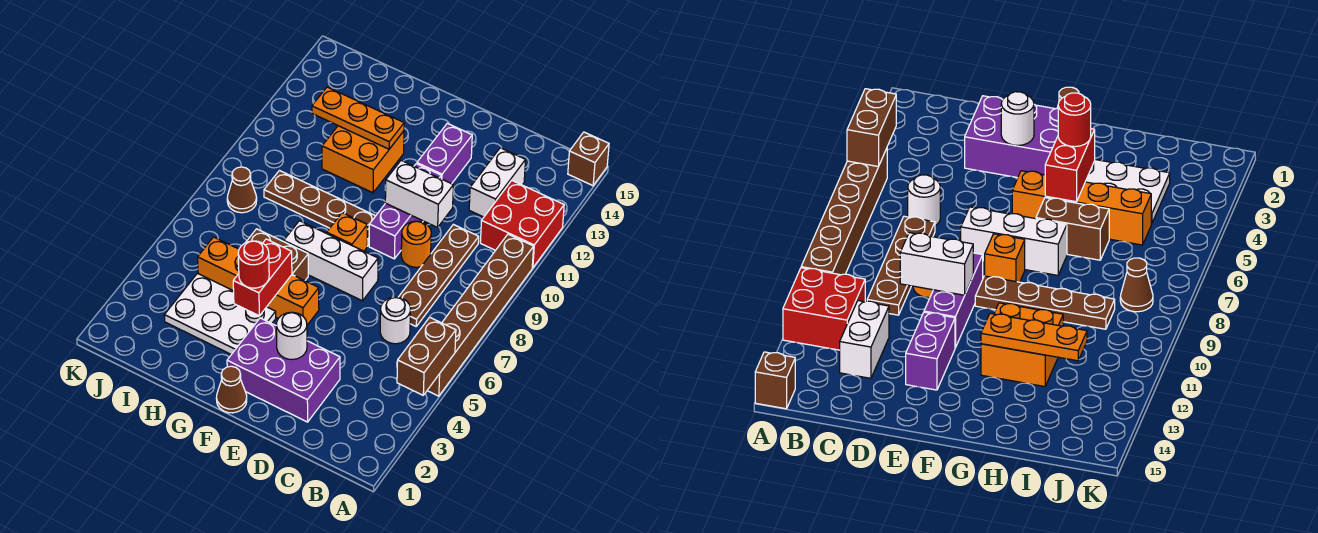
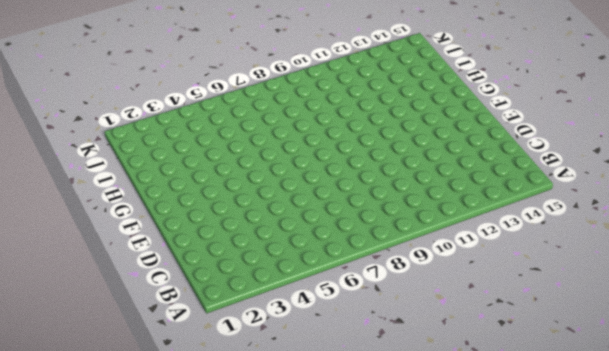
none -> brown 1x6 brick [427,234,534,396]
none -> red 2x2 brick [480,181,564,268]
none -> brown 1x1 brick [568,132,609,186]

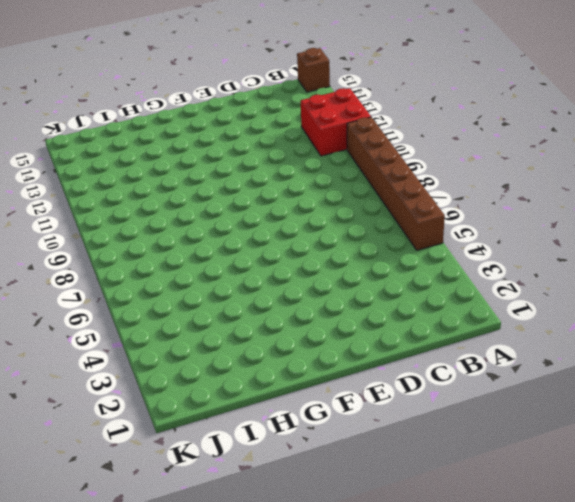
none -> white 1x1 round brick [380,297,411,344]
none -> brown 1x4 plate [399,224,479,326]
none -> white 1x2 brick [469,148,526,217]

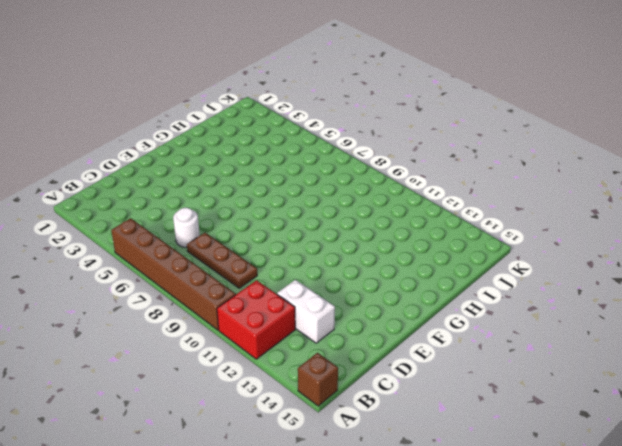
brown 1x3 plate [187,233,257,288] -> brown 1x4 plate [399,224,479,326]
none -> purple 2x3 brick [227,318,340,422]
none -> orange 1x1 round brick [401,221,431,267]
none -> white 1x3 brick [284,221,378,301]

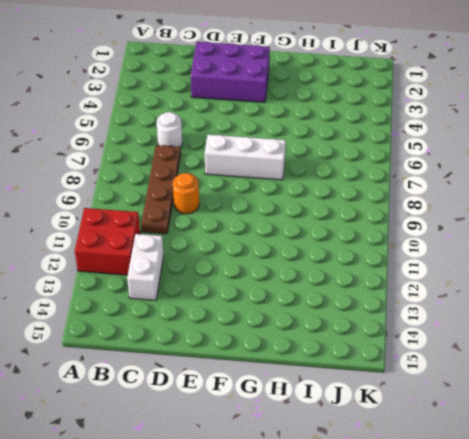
none -> brown 1x6 brick [427,234,534,396]
none -> brown 1x1 brick [568,132,609,186]
none -> purple 1x3 brick [369,164,441,259]

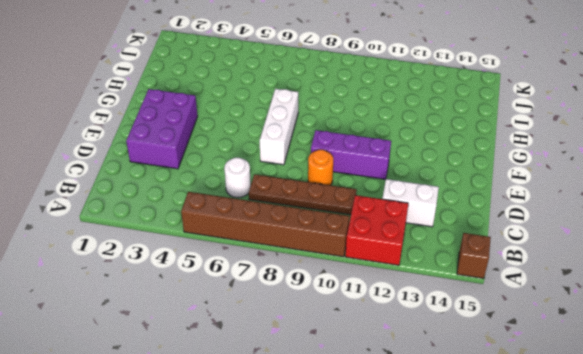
none -> purple 1x2 brick [417,123,472,184]
none -> brown 1x1 cone [216,366,247,413]
none -> orange 1x4 brick [198,237,319,325]

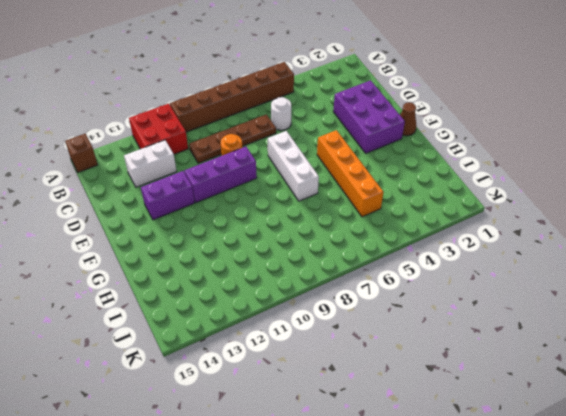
none -> orange 1x1 brick [327,213,367,251]
none -> brown 1x4 plate [264,171,375,246]
none -> white 2x3 plate [164,274,276,355]

